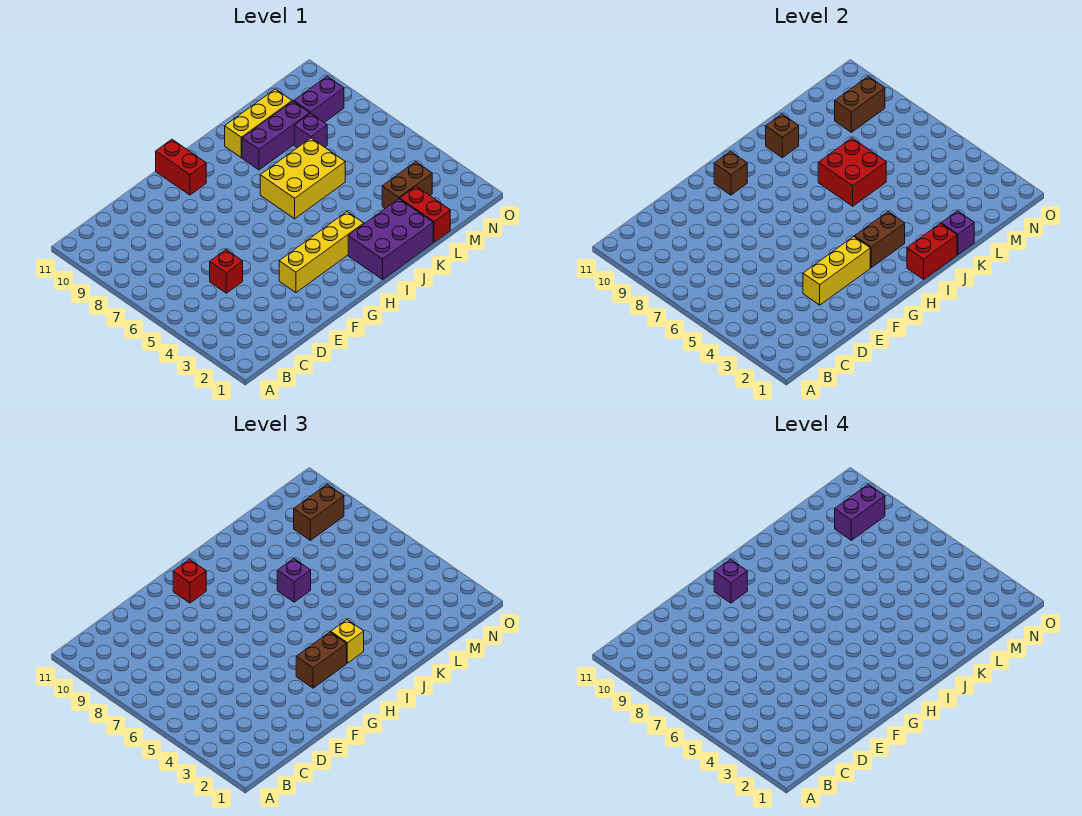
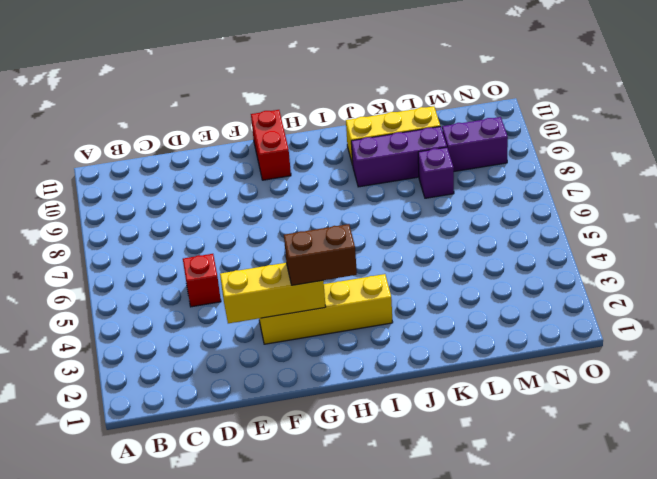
none -> purple 2x3 brick [348,199,433,279]
none -> yellow 2x3 brick [260,138,345,219]
none -> red 1x2 brick [400,186,450,242]

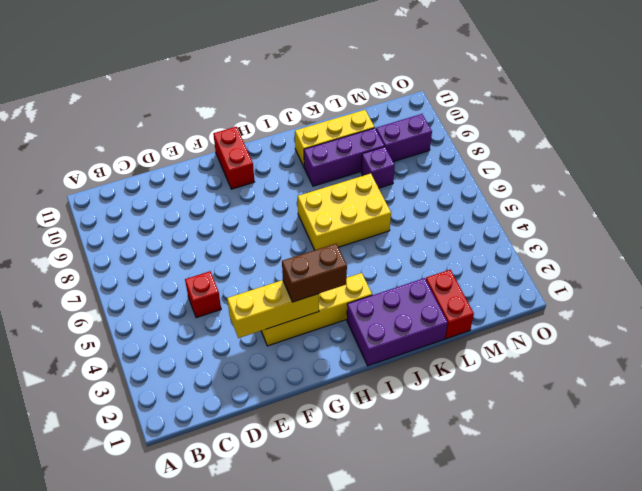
none -> brown 1x2 brick [382,162,432,208]
none -> brown 1x1 brick [714,151,747,195]
none -> brown 1x2 brick [855,212,905,268]

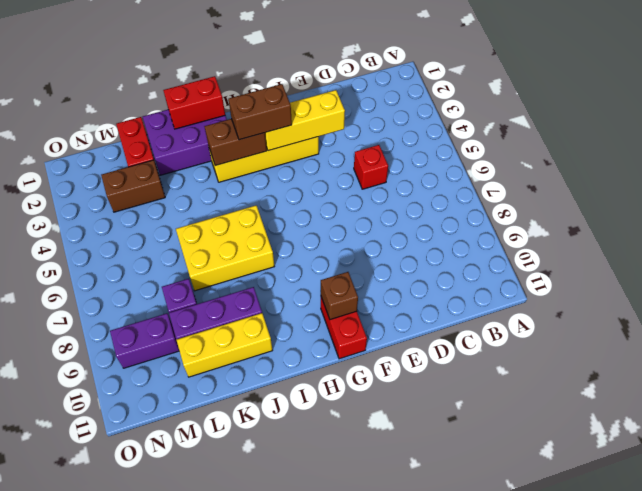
none -> red 2x2 brick [818,138,886,206]
none -> brown 1x1 brick [766,114,799,158]
none -> purple 1x1 brick [941,211,974,255]

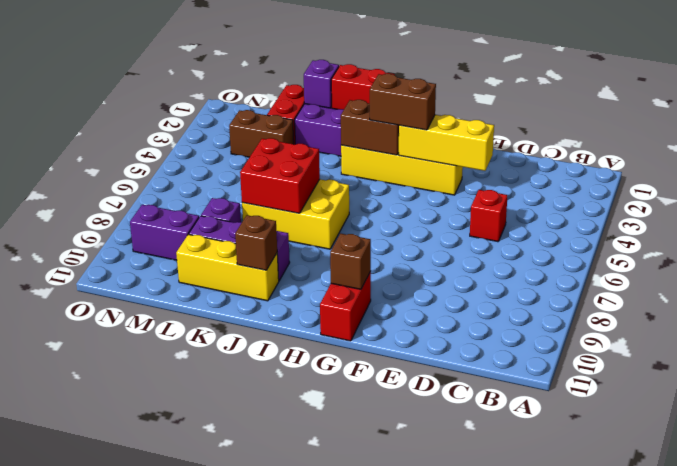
none -> brown 1x2 brick [835,76,885,132]
none -> red 1x1 brick [173,559,206,603]
none -> yellow 1x1 brick [331,620,364,663]

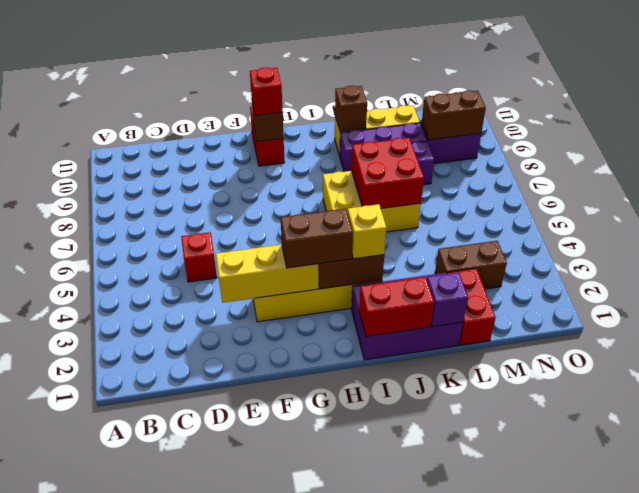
none -> purple 1x1 brick [277,559,311,602]
none -> brown 1x2 brick [294,484,344,540]
none -> purple 1x1 brick [714,559,747,603]

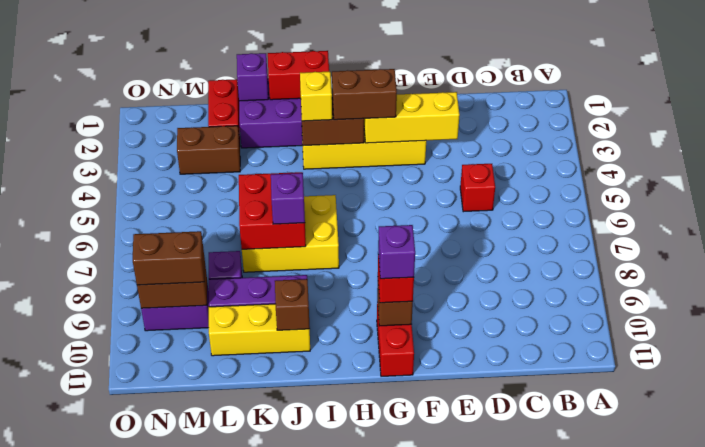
none -> purple 1x2 brick [835,484,885,540]

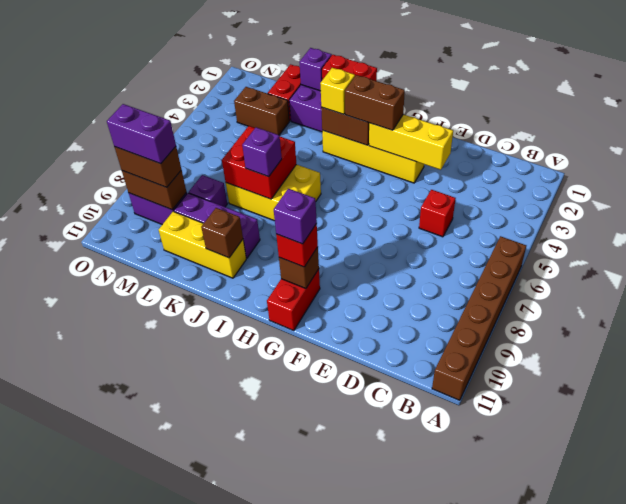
brown 1x6 brick [432,236,526,400] -> none

